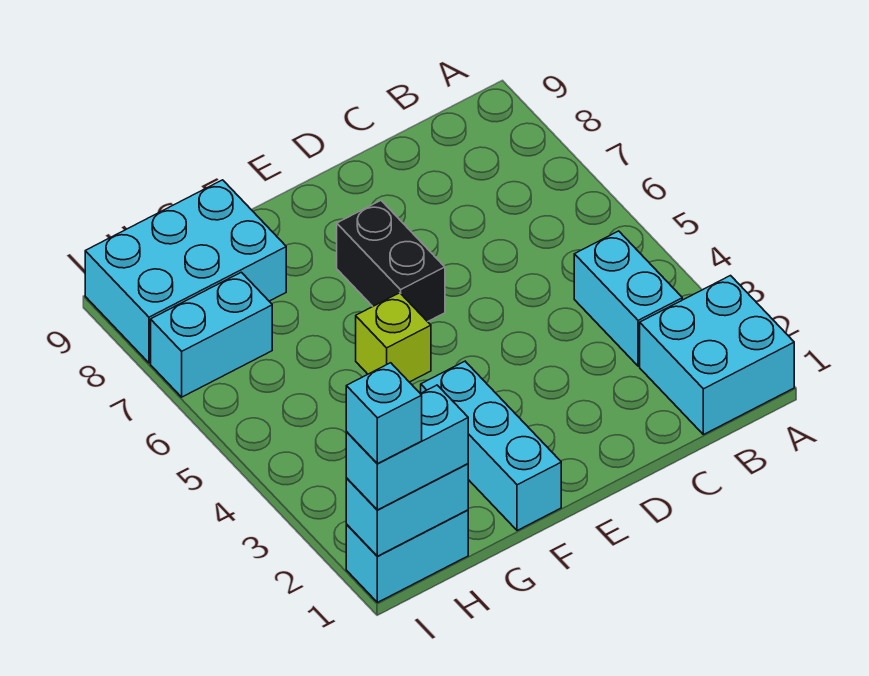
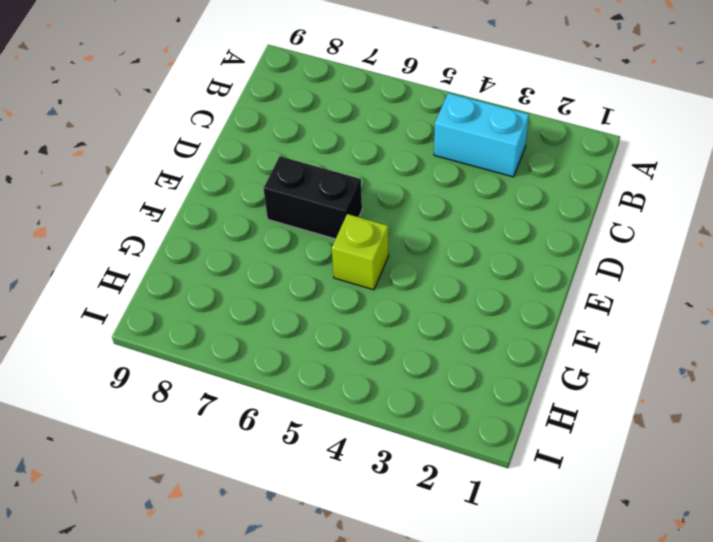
none -> cyan 2x2 brick [640,276,794,435]
none -> cyan 1x3 brick [421,361,561,531]

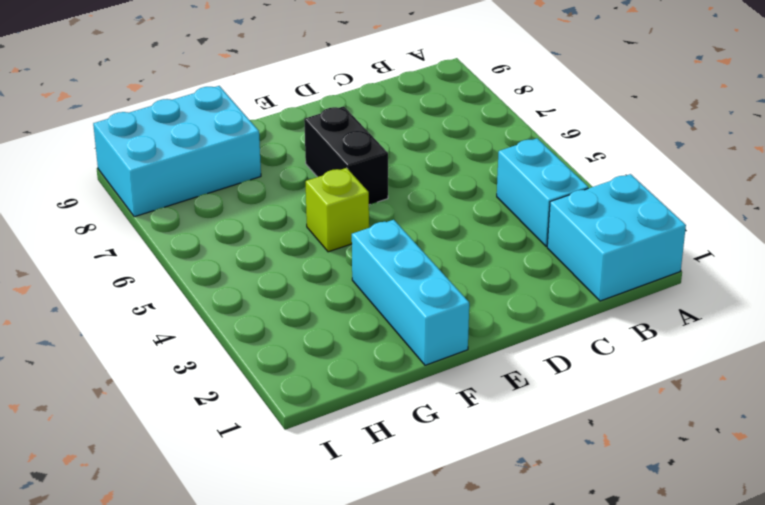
none -> cyan 1x2 brick [346,510,468,603]
none -> cyan 1x2 brick [151,272,272,397]

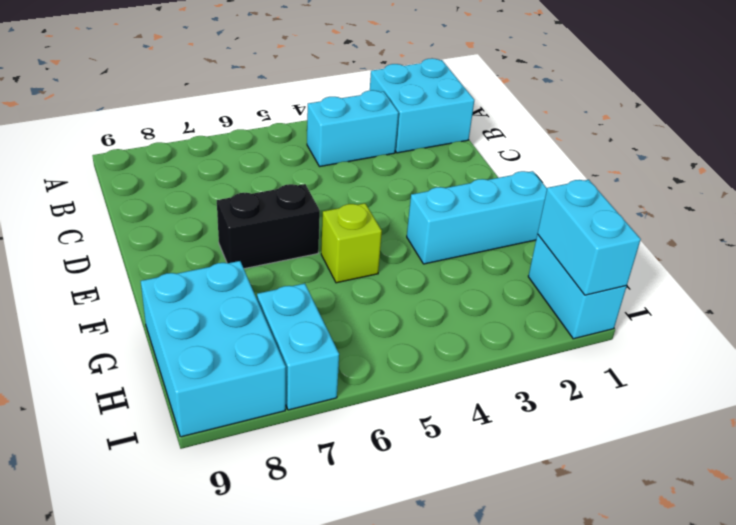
none -> cyan 1x2 brick [346,385,468,510]
none -> cyan 1x1 brick [346,363,422,464]

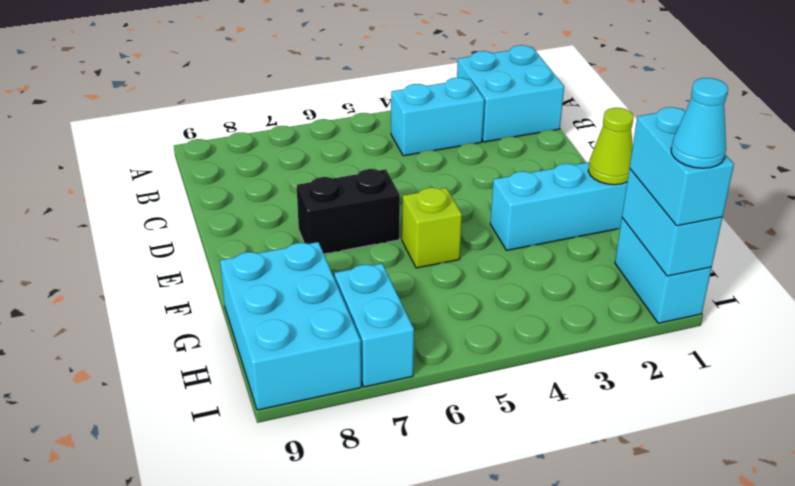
lime 1x1 cone [588,108,634,185] -> none
cyan 1x1 cone [671,78,728,168] -> cyan 1x1 brick [346,363,422,464]

